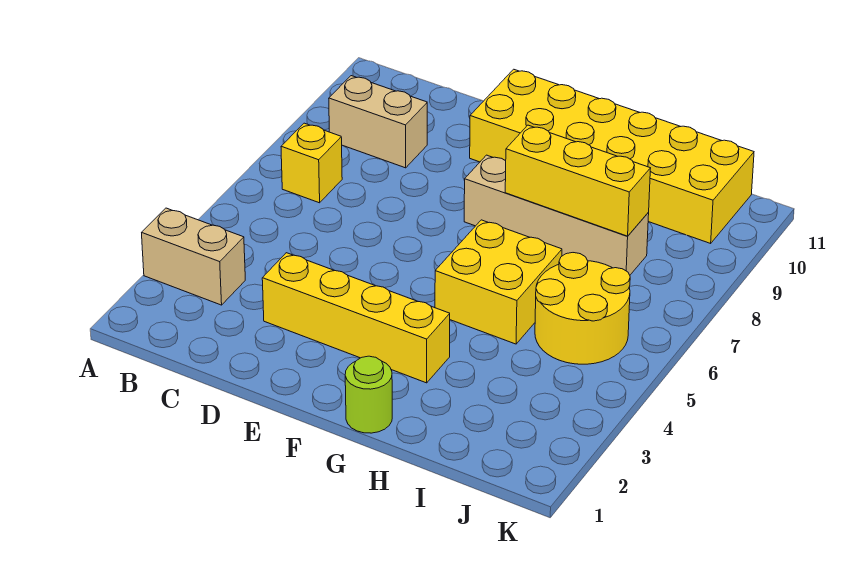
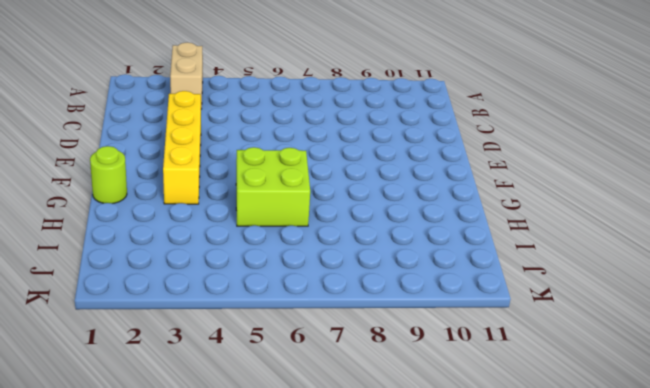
lime 2x2 brick [236,147,310,226] -> yellow 2x2 brick [435,220,562,344]
none -> yellow 1x1 brick [281,123,342,203]
none -> tan 1x2 brick [329,76,427,168]

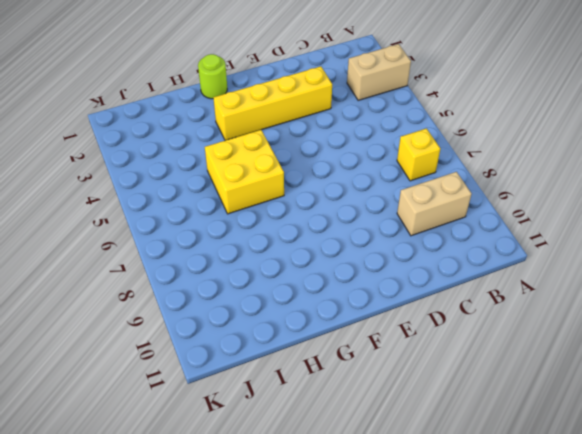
none -> yellow 2x6 brick [470,69,754,243]
none -> tan 1x4 brick [464,155,649,275]

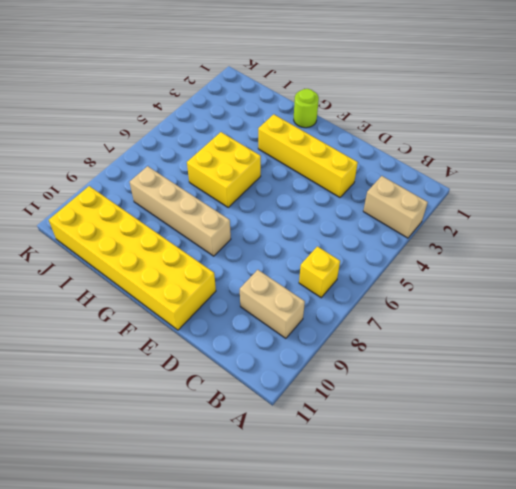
none -> yellow 2x2 round brick [535,253,630,364]
none -> yellow 1x3 brick [505,125,651,236]

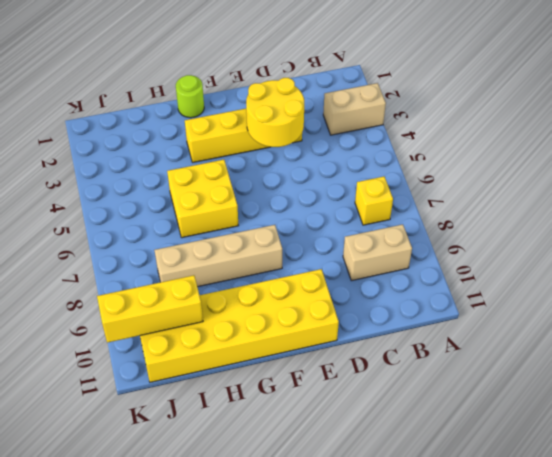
yellow 2x2 round brick [246,78,304,147] -> yellow 2x2 round brick moved to [535,253,630,364]
yellow 1x3 brick [97,275,203,343] -> yellow 1x3 brick moved to [505,125,651,236]

